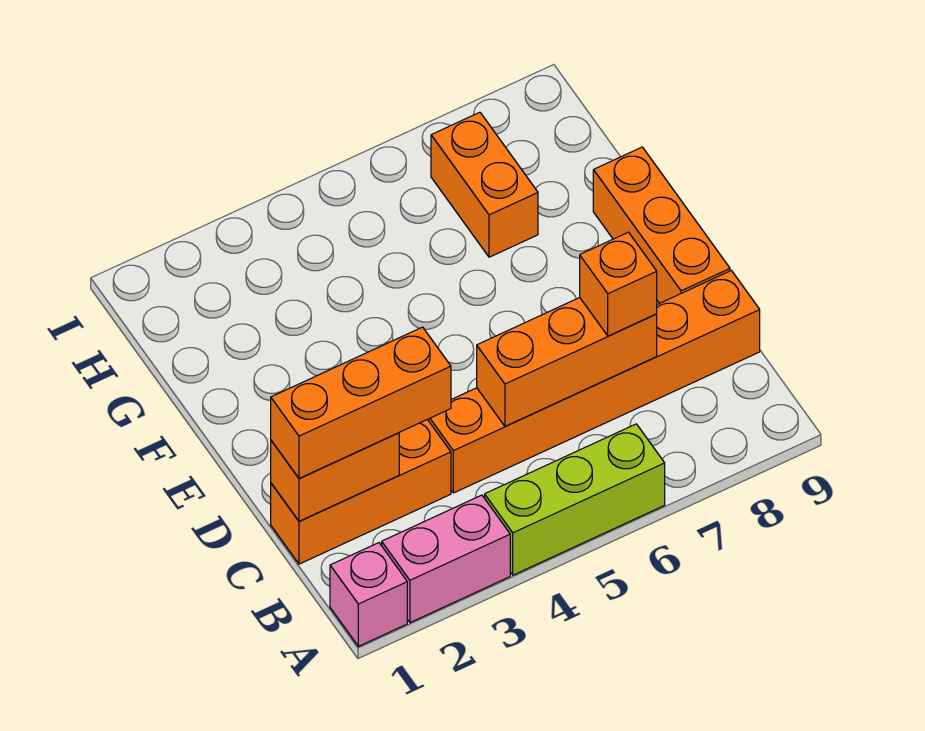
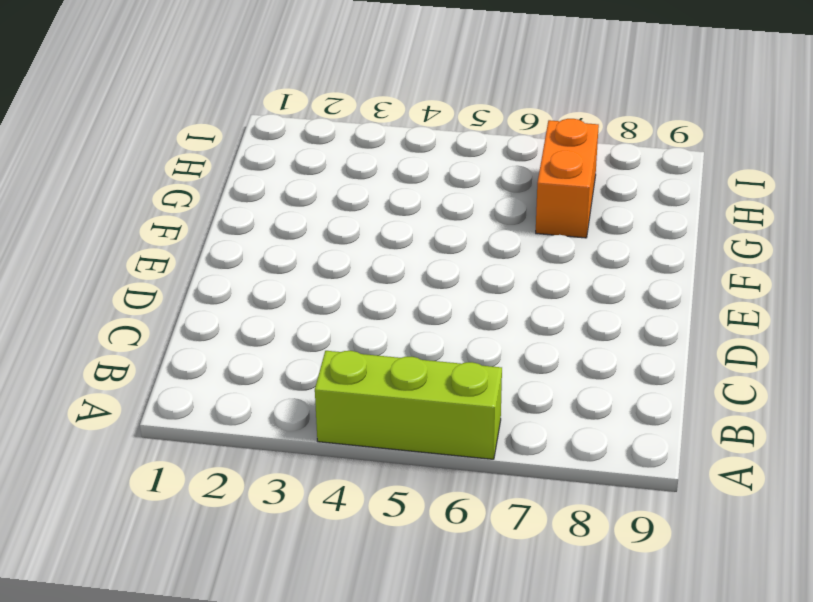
none -> pink 1x1 brick [330,543,407,646]
none -> pink 1x2 brick [382,495,510,623]

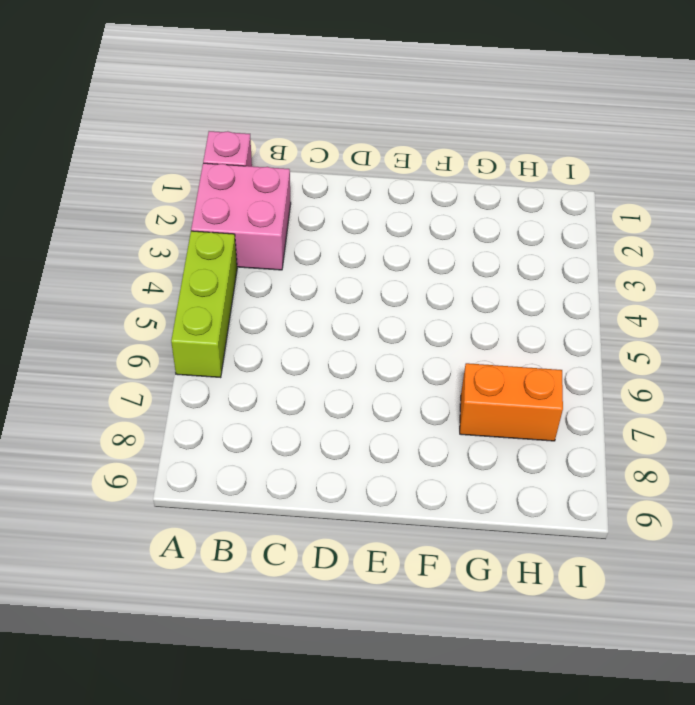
pink 2x2 brick [191,163,291,270] -> pink 1x2 brick [382,495,510,623]
none -> orange 1x3 brick [271,420,451,564]
none -> orange 1x6 brick [428,271,760,493]

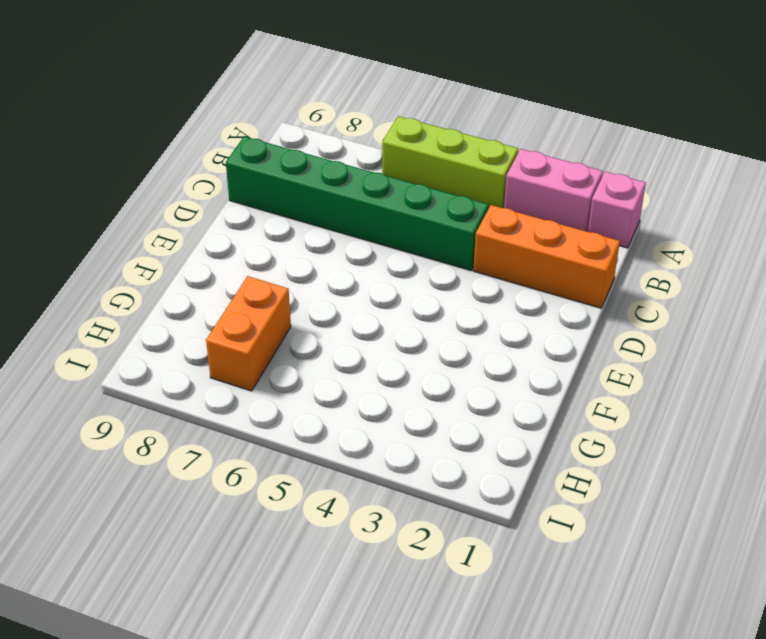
green 1x6 brick [226,136,488,270] -> orange 1x6 brick [428,271,760,493]
none -> orange 1x3 brick [593,147,730,303]
none -> orange 1x2 brick [271,433,399,521]

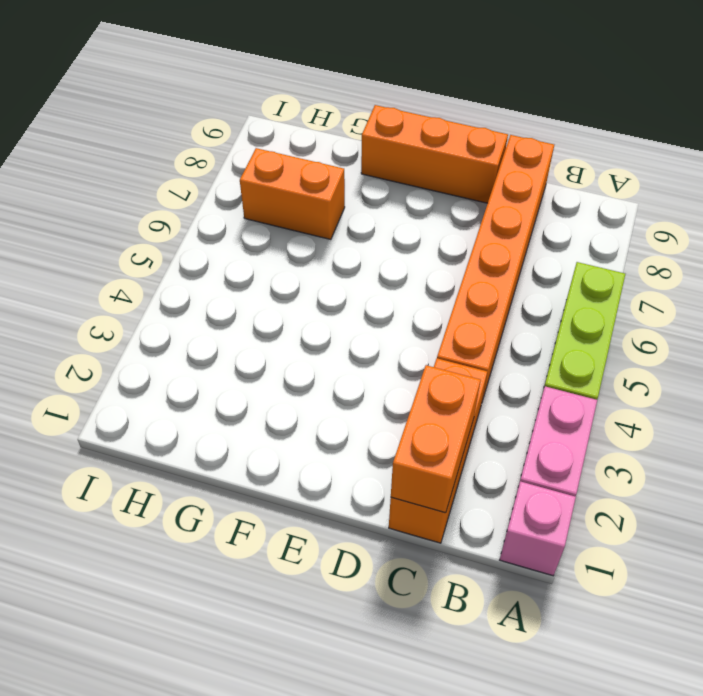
none -> orange 1x3 brick [477,298,657,426]
none -> orange 1x3 brick [271,327,451,479]

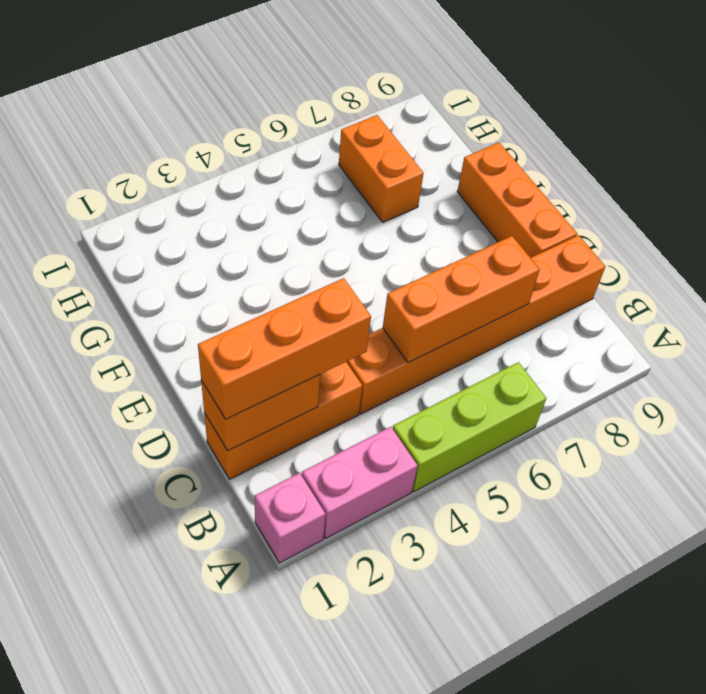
none -> orange 1x1 brick [580,232,657,336]

